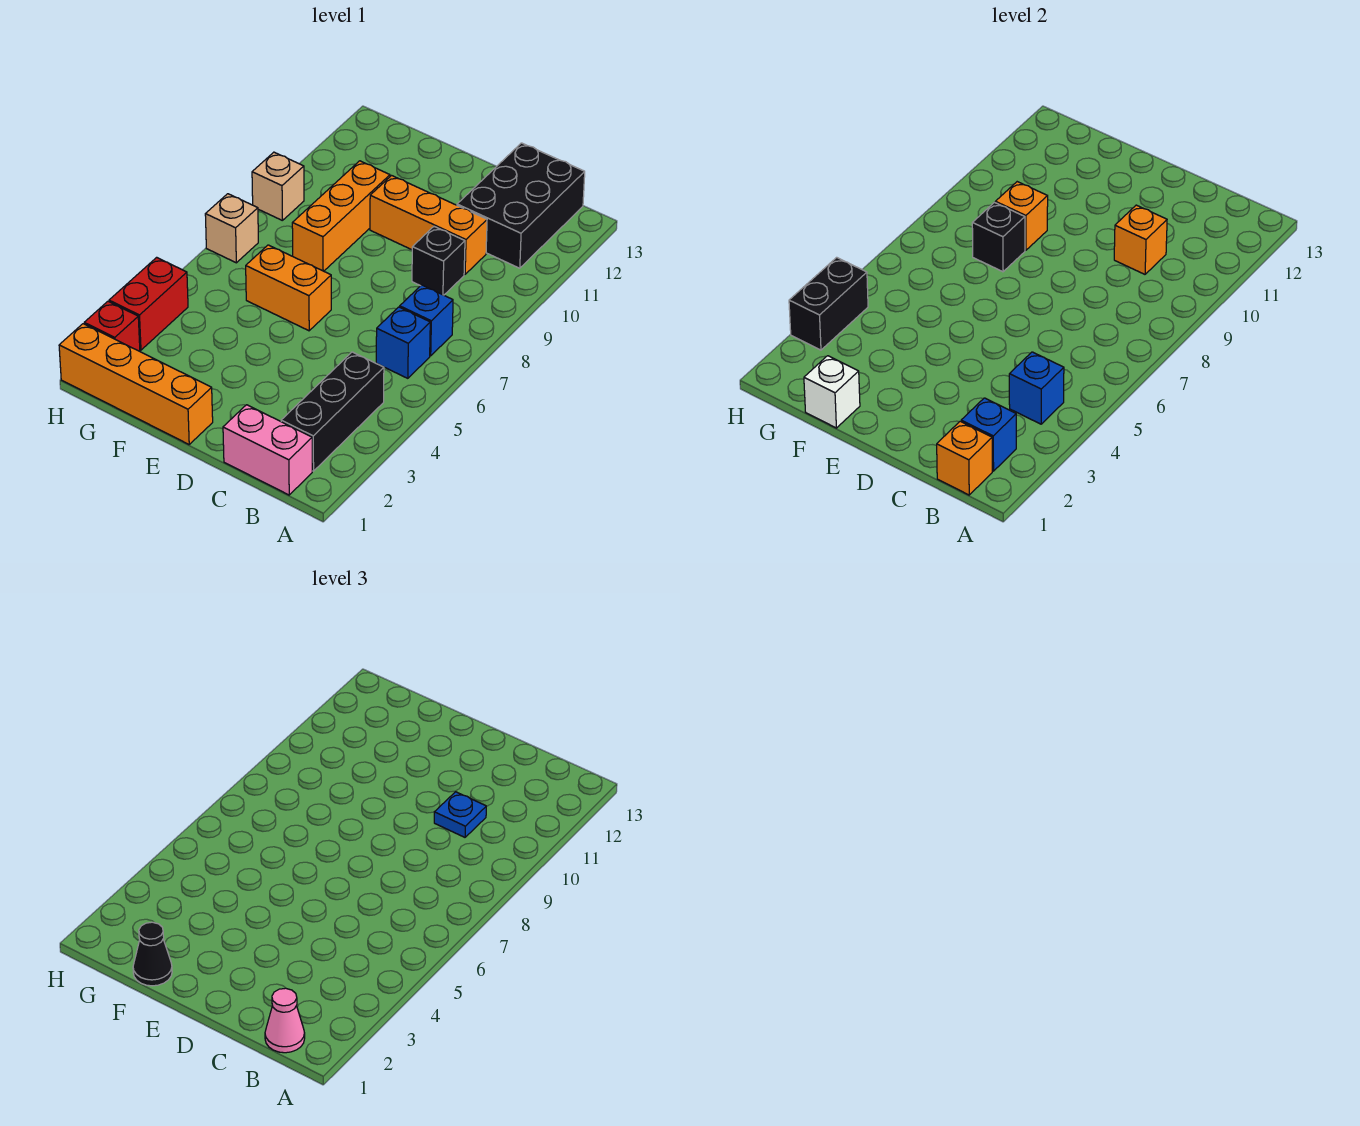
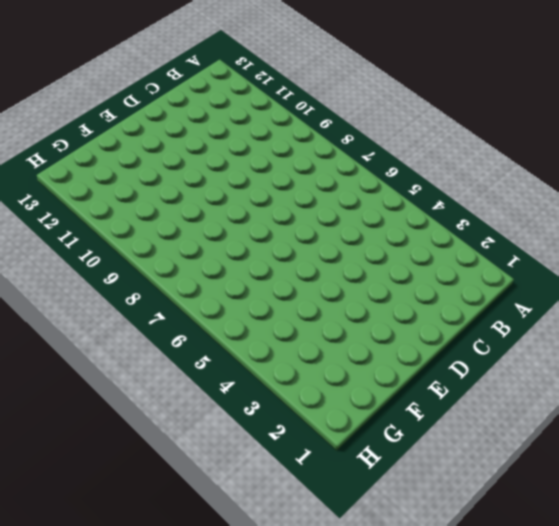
none -> pink 1x2 brick [223,405,312,495]
none -> black 1x3 brick [281,352,384,471]
none -> blue 1x1 brick [376,307,430,378]

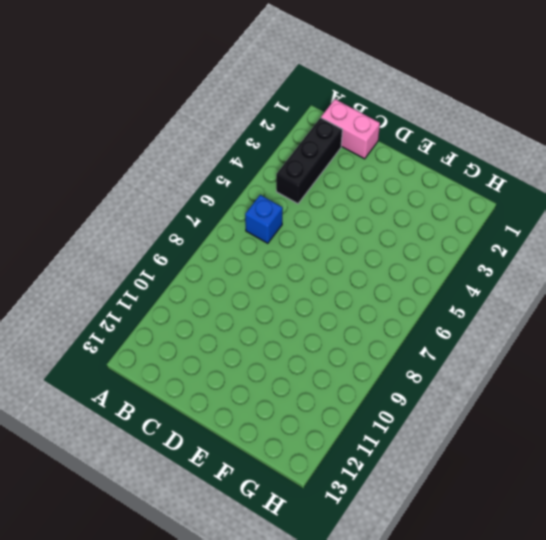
none -> blue 1x1 brick [400,285,453,356]
none -> black 2x3 brick [457,143,585,268]
none -> black 1x1 brick [412,227,465,295]

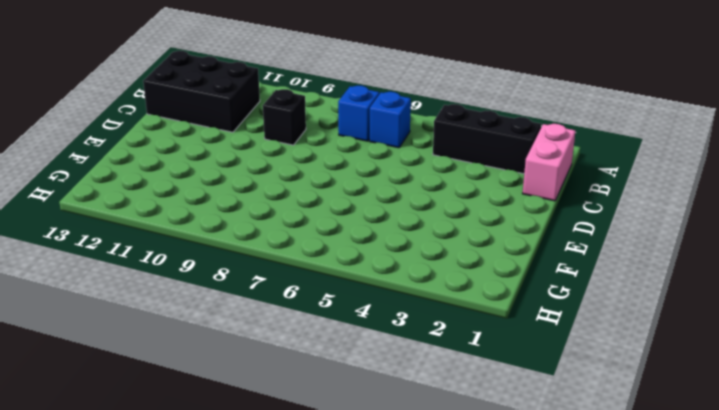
none -> orange 1x3 brick [370,176,487,274]
none -> orange 1x4 brick [59,324,213,444]
none -> orange 1x2 brick [246,245,331,331]

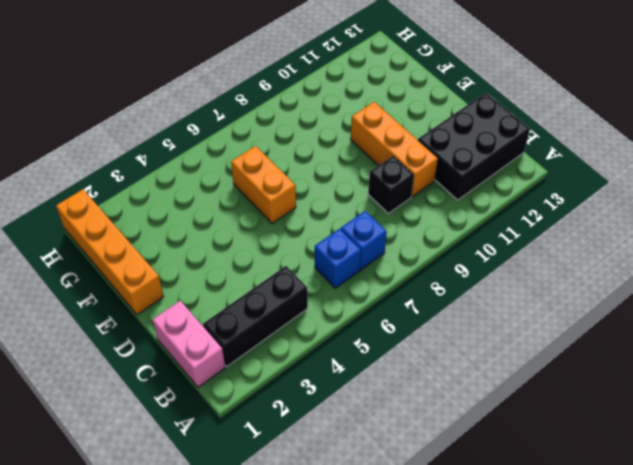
none -> orange 1x3 brick [292,161,390,271]
none -> red 1x1 brick [84,301,140,351]
none -> red 1x2 brick [109,257,188,350]

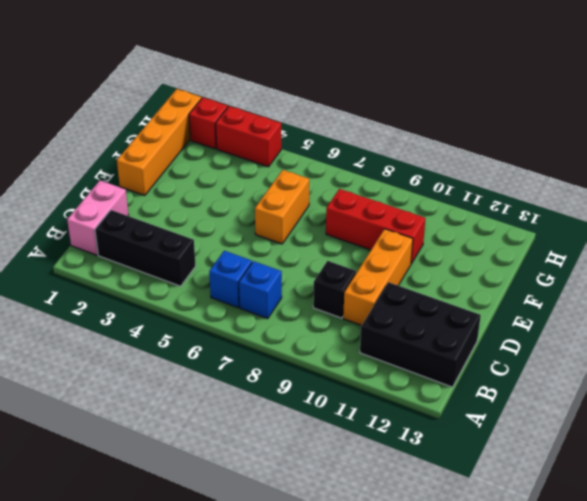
red 1x3 brick [326,189,426,264] -> orange 1x3 brick [292,161,390,271]
none -> tan 1x1 brick [205,194,258,263]
none -> tan 1x1 brick [252,152,304,221]
none -> orange 1x1 brick [937,421,992,495]

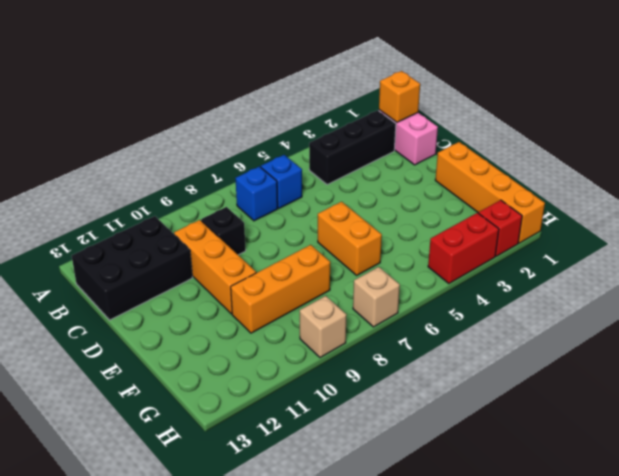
none -> blue 1x1 brick [961,398,1016,471]
none -> blue 1x1 brick [1009,352,1064,424]
none -> orange 1x1 brick [1114,205,1167,274]

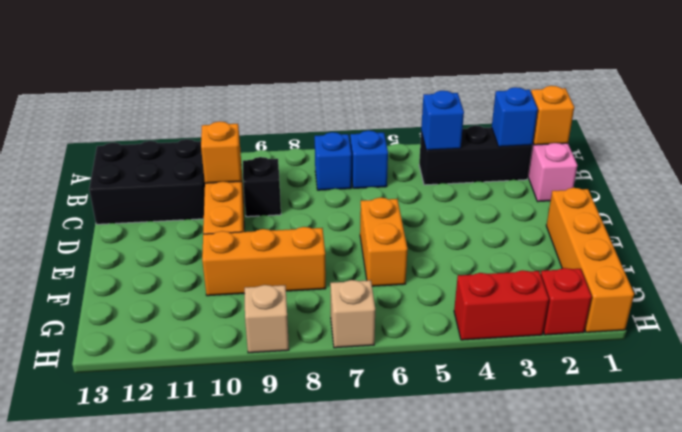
none -> white 1x1 brick [804,356,860,428]
none -> black 1x1 brick [972,202,1025,272]
none -> orange 1x1 brick [995,182,1048,250]

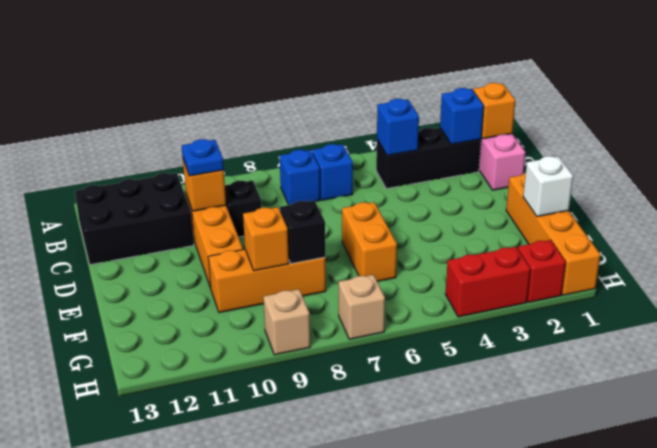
none -> black 1x2 brick [789,257,868,350]
none -> pink 1x1 cone [265,988,305,1053]
none -> black 1x1 cone [133,922,172,986]

